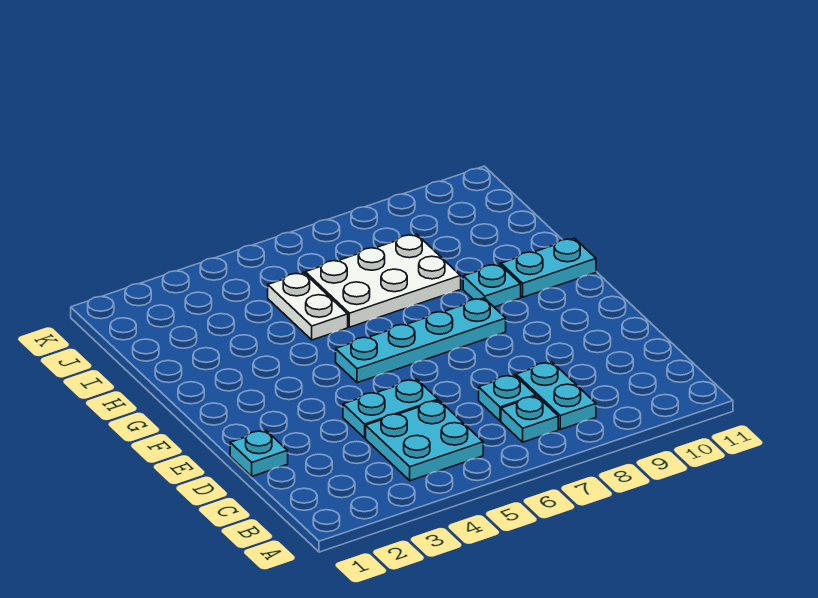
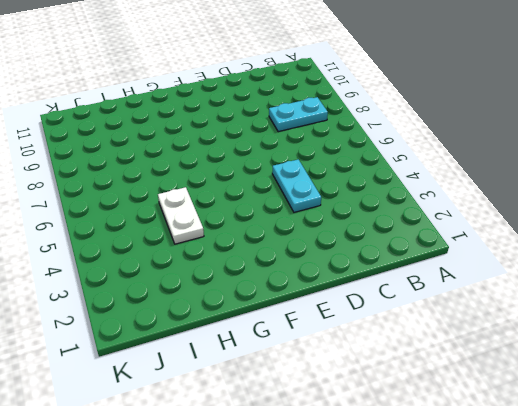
white 1x2 plate [158,187,204,244] -> white 1x2 plate turned to [268,272,348,340]
none -> cyan 2x2 plate [366,400,483,481]
none -> cyan 1x1 plate [501,396,558,442]

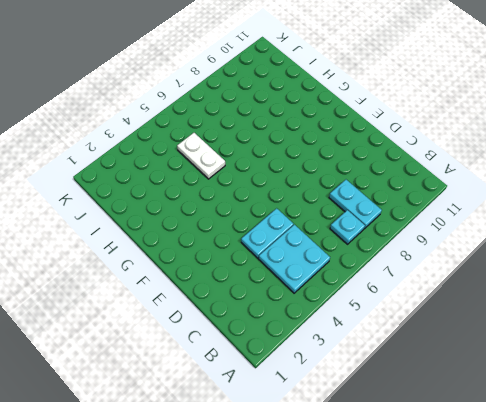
none -> cyan 1x1 plate [479,375,536,421]
none -> cyan 1x1 plate [230,430,288,476]

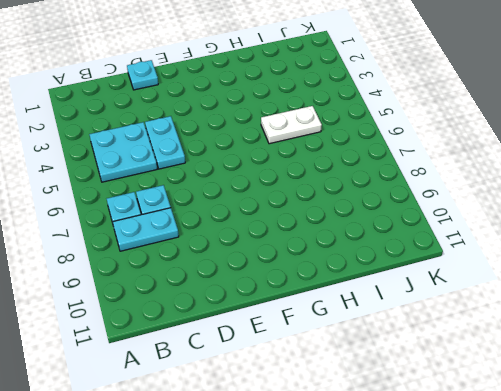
none -> cyan 1x4 plate [336,298,506,383]
none -> cyan 1x1 plate [463,264,521,307]

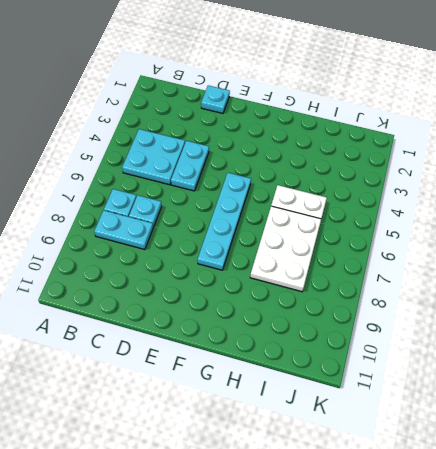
none -> cyan 1x1 plate [463,264,521,307]
none -> cyan 1x2 plate [501,238,596,297]

